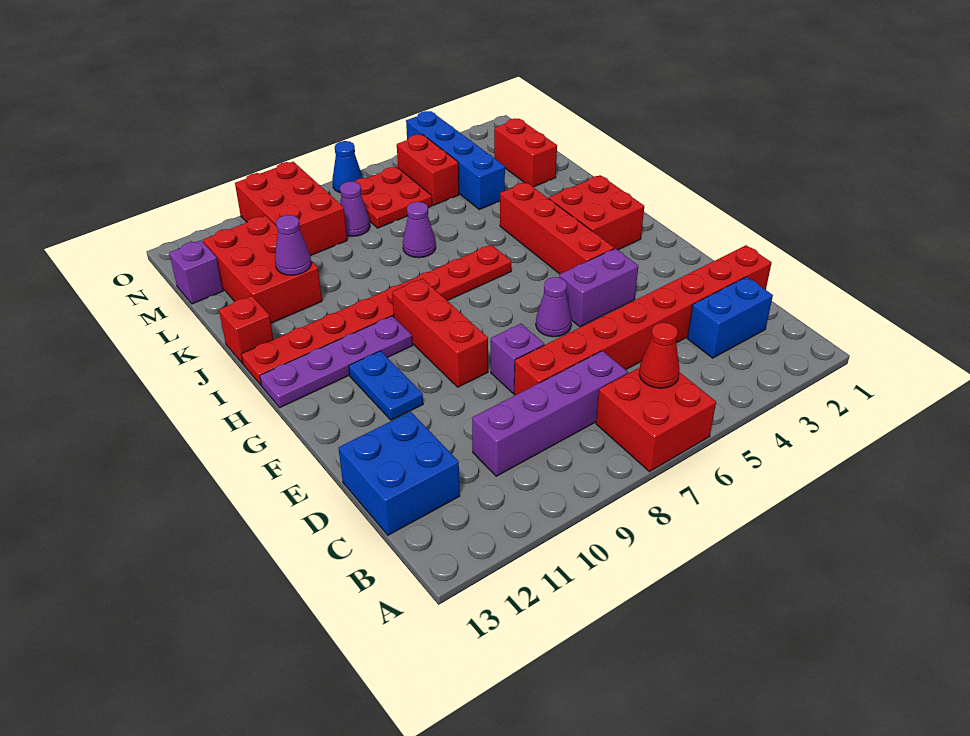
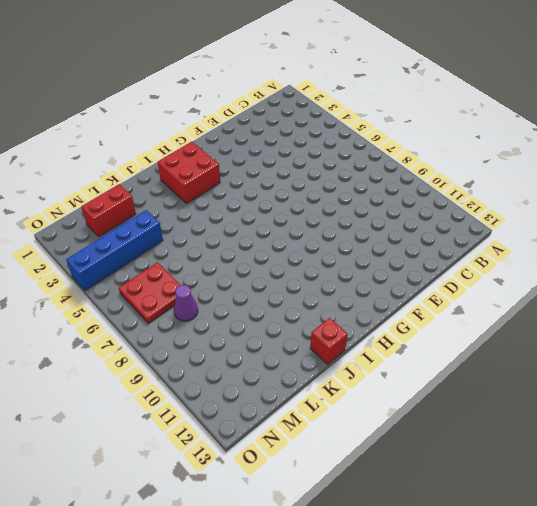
none -> red 2x2 brick [596,367,716,472]
none -> blue 1x2 brick [687,277,773,358]
none -> purple 1x4 brick [472,351,628,476]

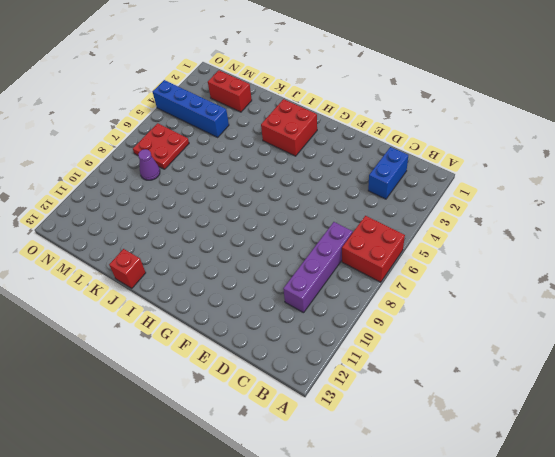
none -> blue 2x2 brick [339,412,459,535]
none -> red 1x8 brick [514,245,772,395]
none -> purple 1x1 brick [491,324,544,393]

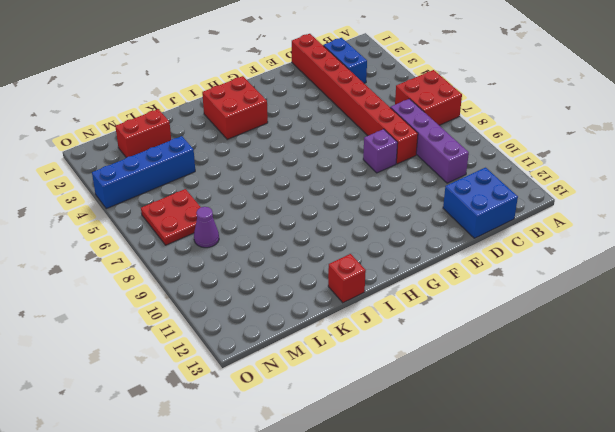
none -> purple 1x2 brick [559,248,638,327]
none -> purple 1x1 cone [536,277,572,337]
none -> red 1x3 brick [392,278,488,387]

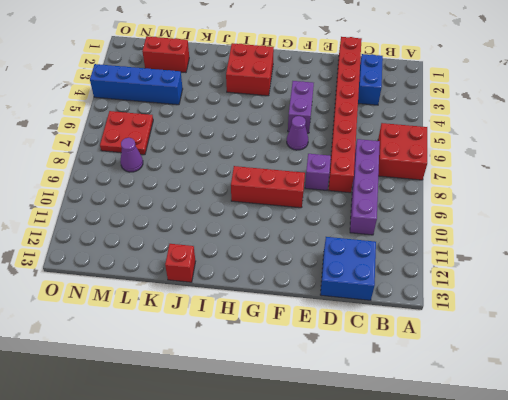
none -> blue 1x2 plate [349,351,423,420]
none -> red 1x4 brick [500,182,614,274]
none -> purple 1x4 plate [260,316,413,408]

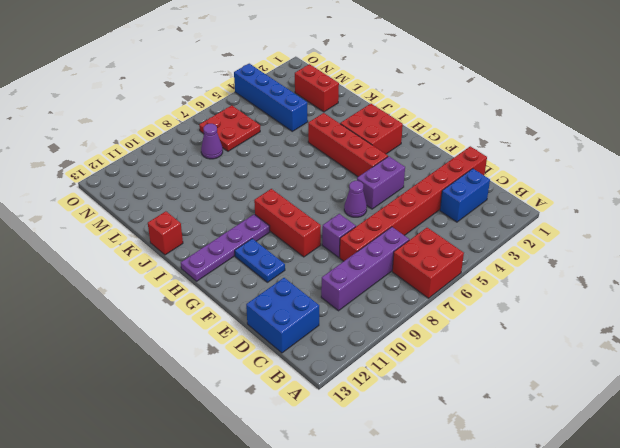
none -> red 1x8 plate [241,245,511,385]
none -> purple 1x1 cone [403,202,436,258]
none -> red 2x3 brick [203,216,322,323]

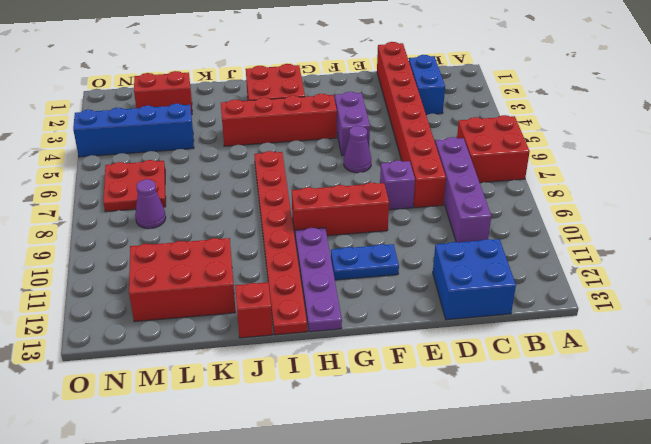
none -> purple 1x1 cone [403,202,436,258]
none -> red 1x2 brick [397,134,459,205]
none -> red 2x3 brick [235,162,347,256]

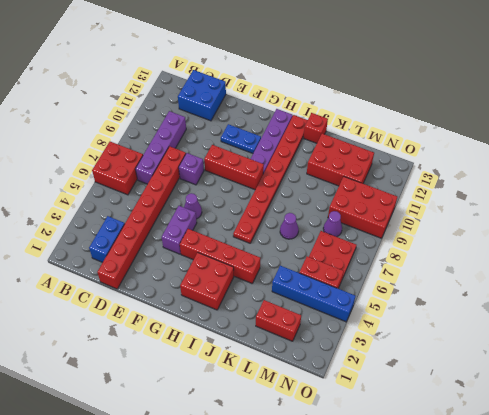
none -> purple 1x1 brick [169,240,223,304]
none -> blue 1x1 cone [332,141,363,193]
none -> red 1x1 cone [639,322,680,388]

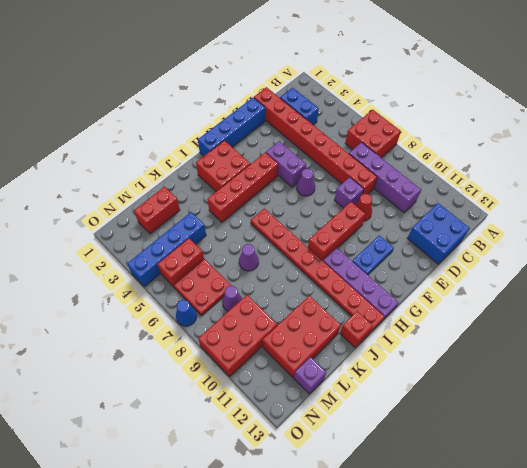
blue 1x4 brick [198,98,265,156] -> none
red 1x1 cone [356,194,372,221] -> red 1x1 cone moved to [639,322,680,388]
none -> purple 1x1 cone [275,215,311,275]

